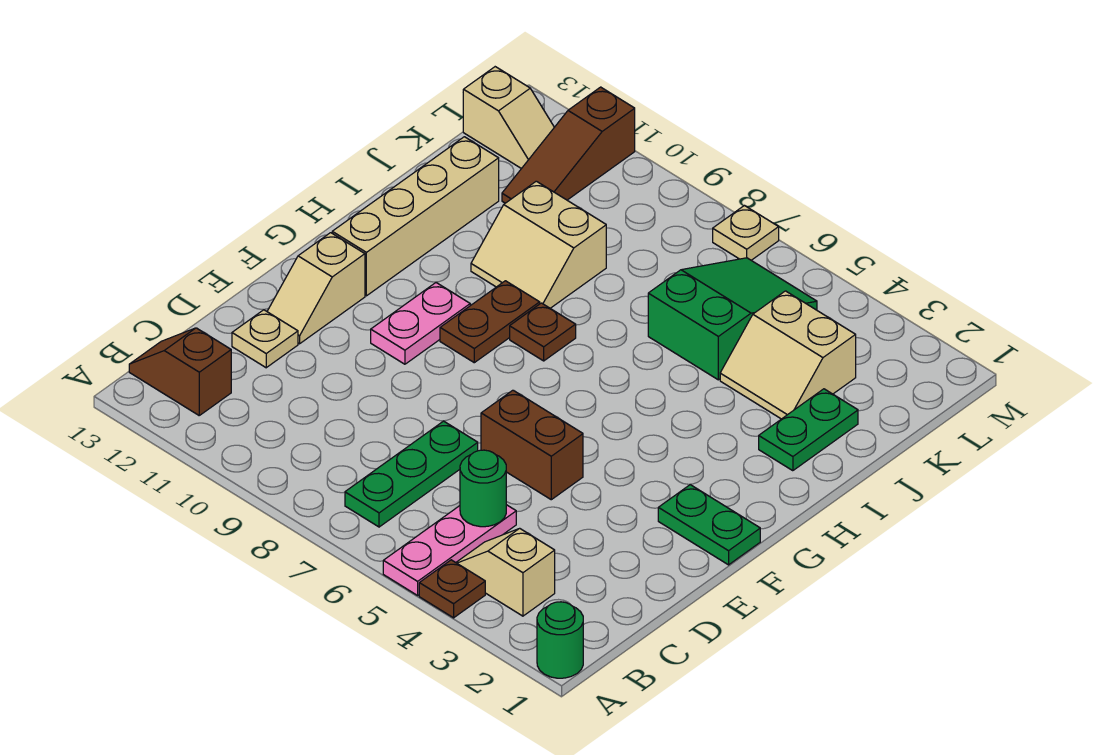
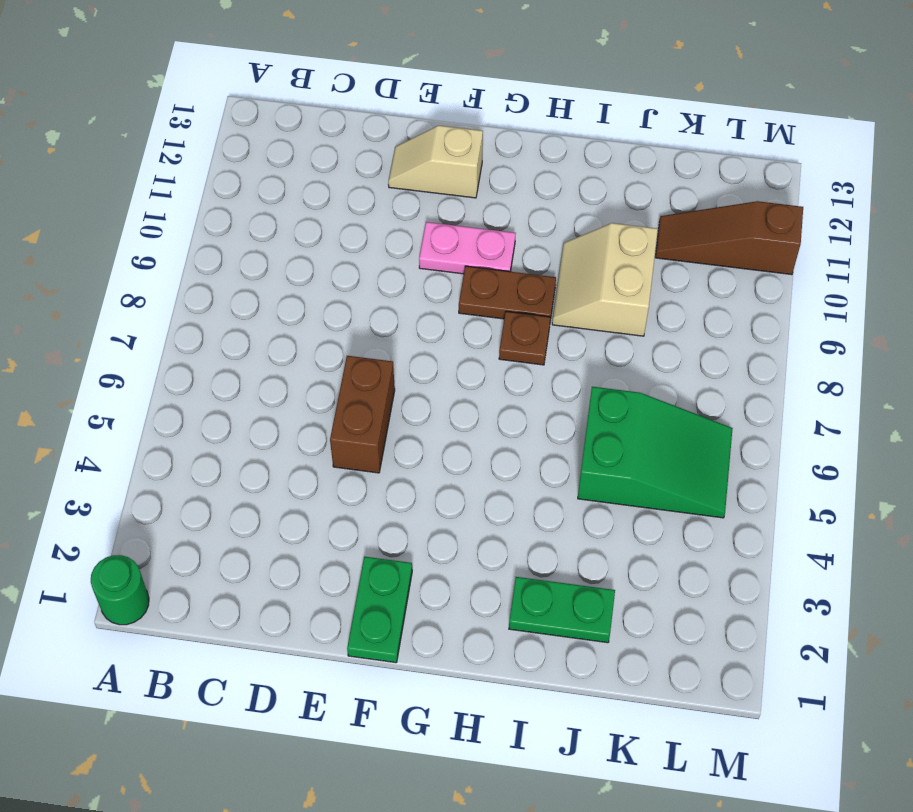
none -> brown 1x1 plate [419,560,485,618]
none -> pink 1x3 plate [383,505,516,595]
none -> tan 1x2 slope [456,528,555,616]

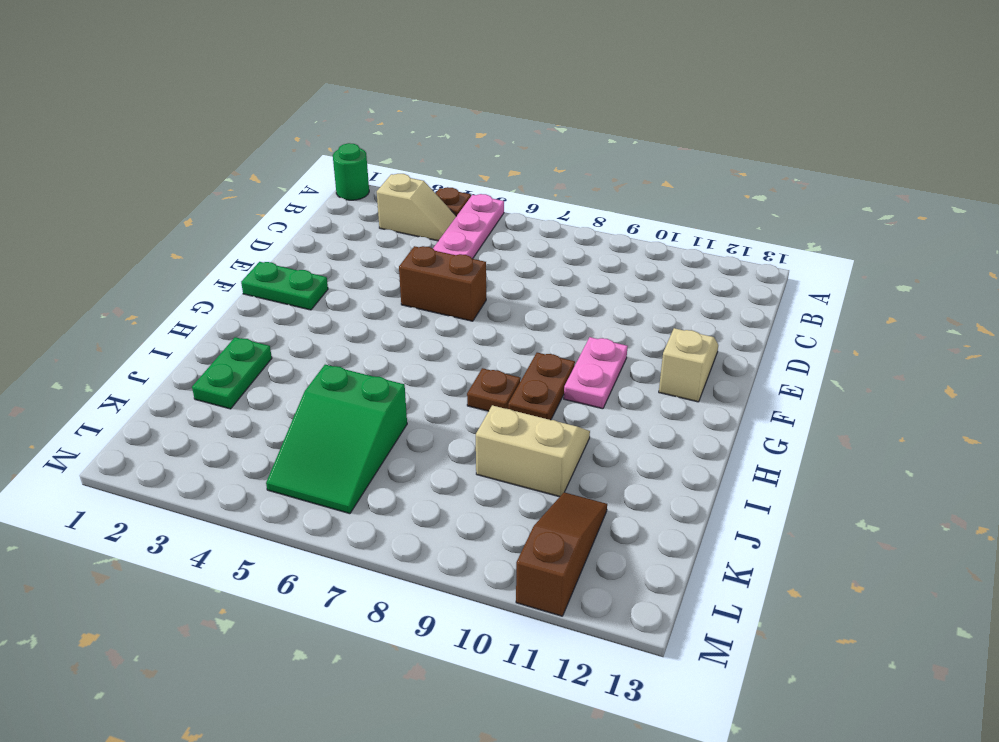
none -> green 1x3 plate [345,421,478,527]
none -> brown 1x2 slope [129,328,231,415]
none -> tan 1x1 plate [232,310,298,368]

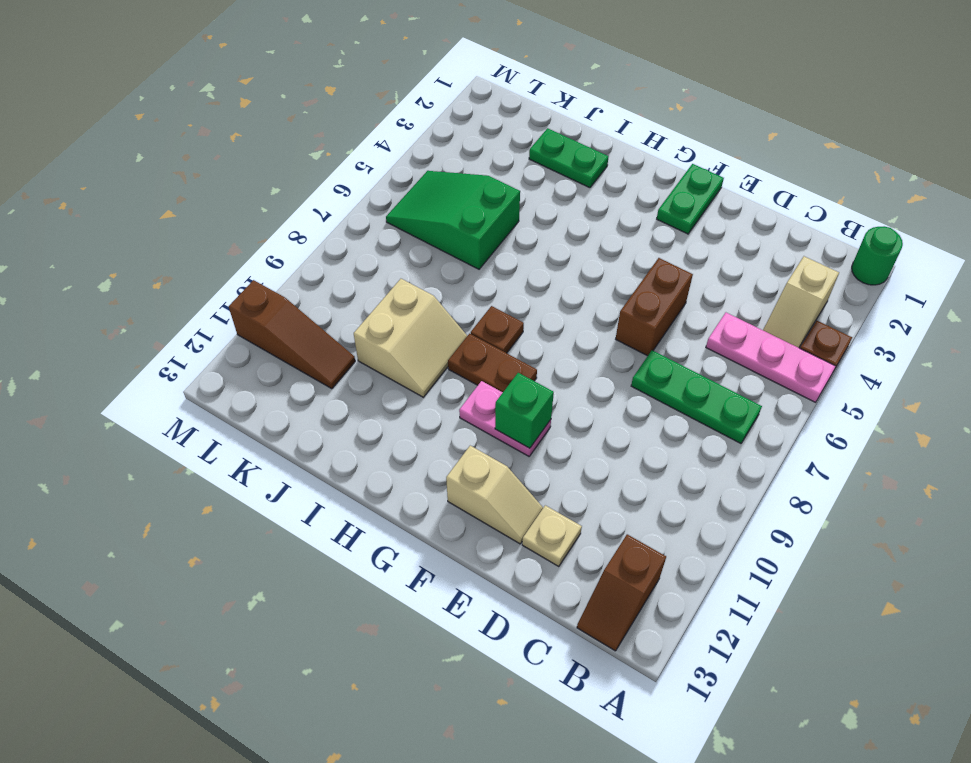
green 1x1 brick [495,373,554,448] -> none
none -> tan 1x4 brick [332,137,499,296]
none -> tan 2x2 slope [720,291,856,419]
none -> tan 1x2 slope [463,67,554,169]

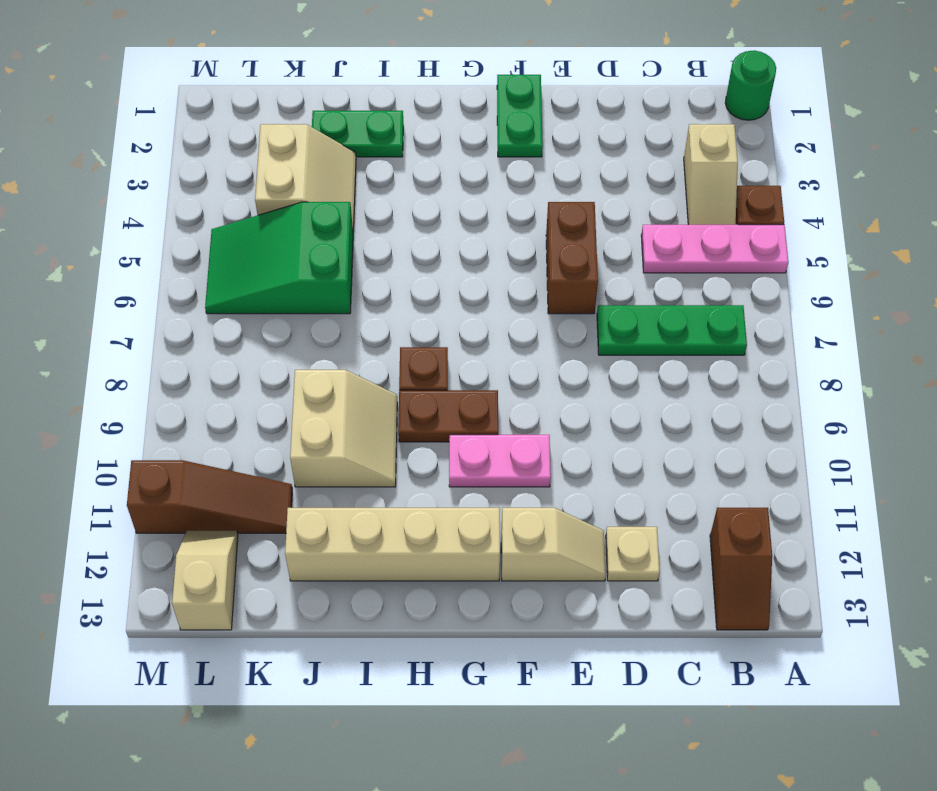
none -> tan 1x1 plate [713,206,779,260]
none -> green 1x1 round brick [460,450,506,527]

